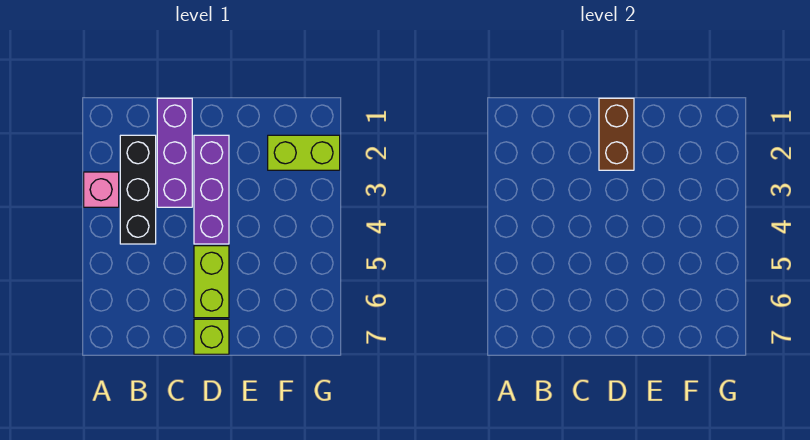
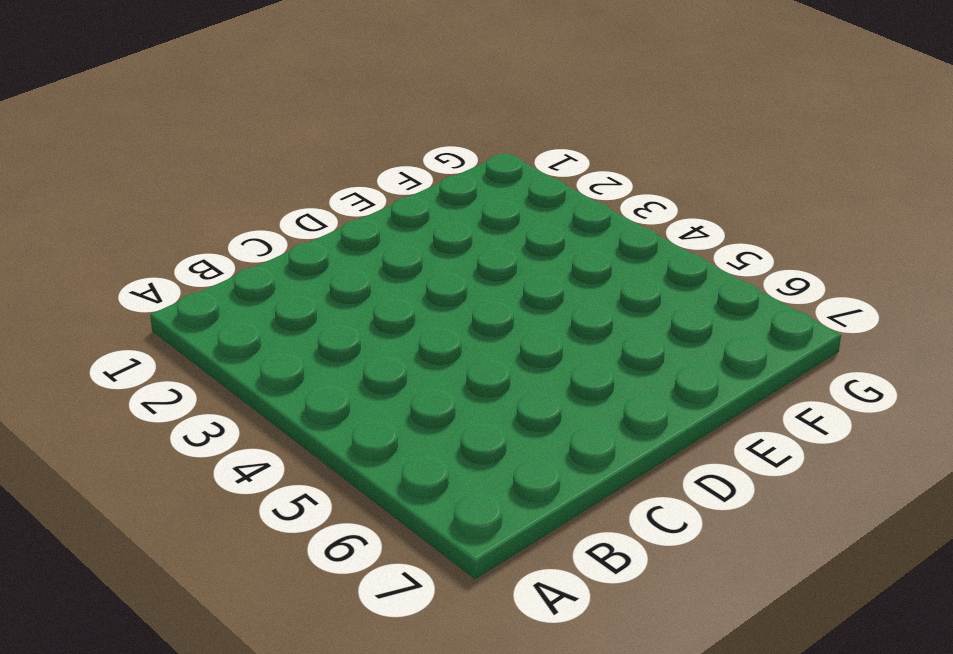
none -> pink 1x1 brick [84,172,119,207]
none -> black 1x3 brick [120,135,156,244]

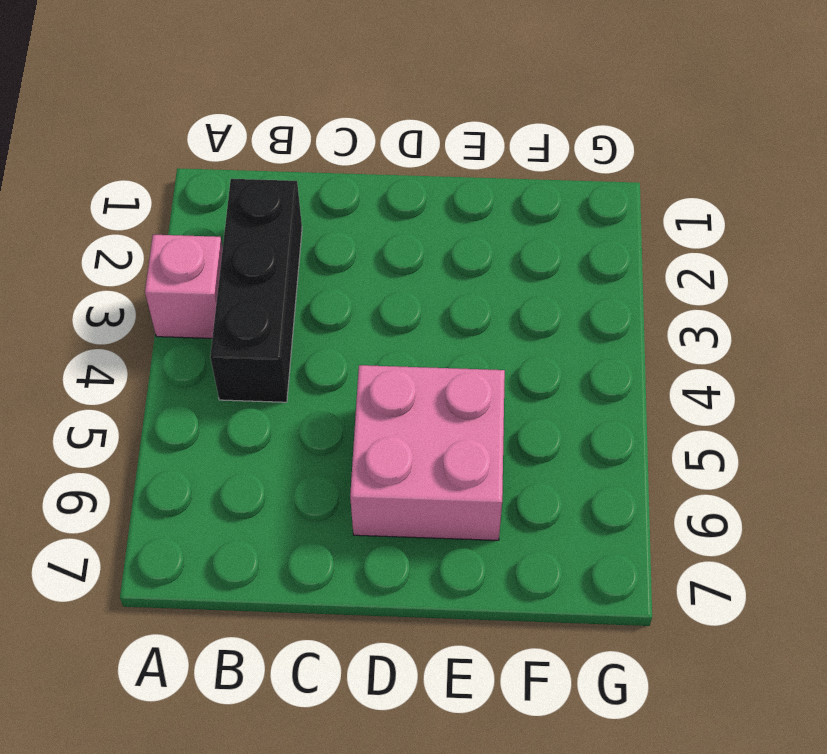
pink 2x2 brick [350,365,505,540] -> lime 1x2 brick [194,246,229,318]
none -> purple 1x3 brick [157,98,192,207]
none -> purple 1x3 brick [194,135,229,244]

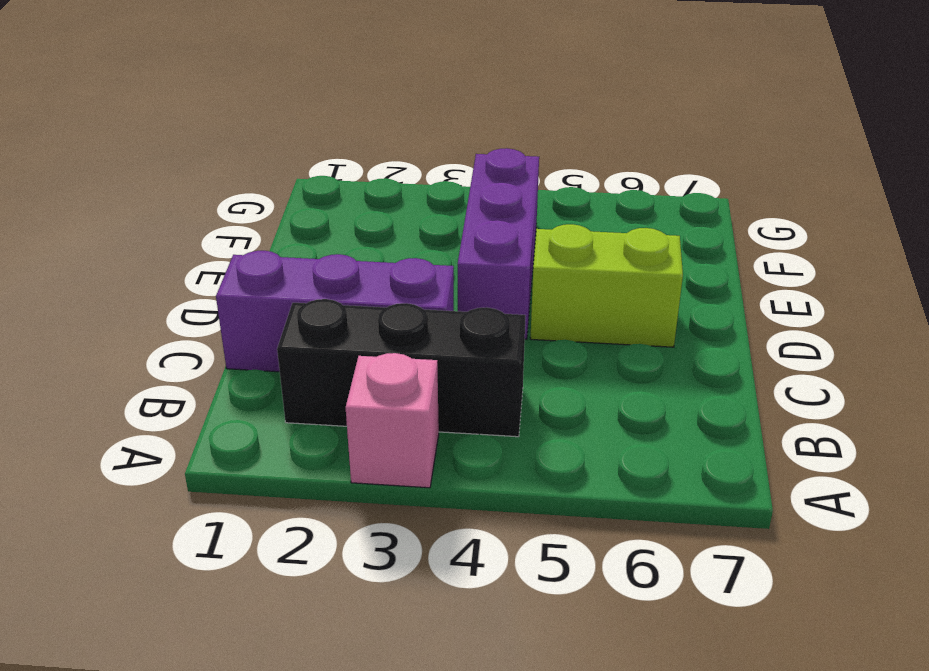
purple 1x3 brick [458,148,539,339] -> purple 1x3 brick turned to [194,135,229,244]
none -> lime 1x1 brick [194,319,229,354]
none -> lime 1x2 brick [268,135,340,170]

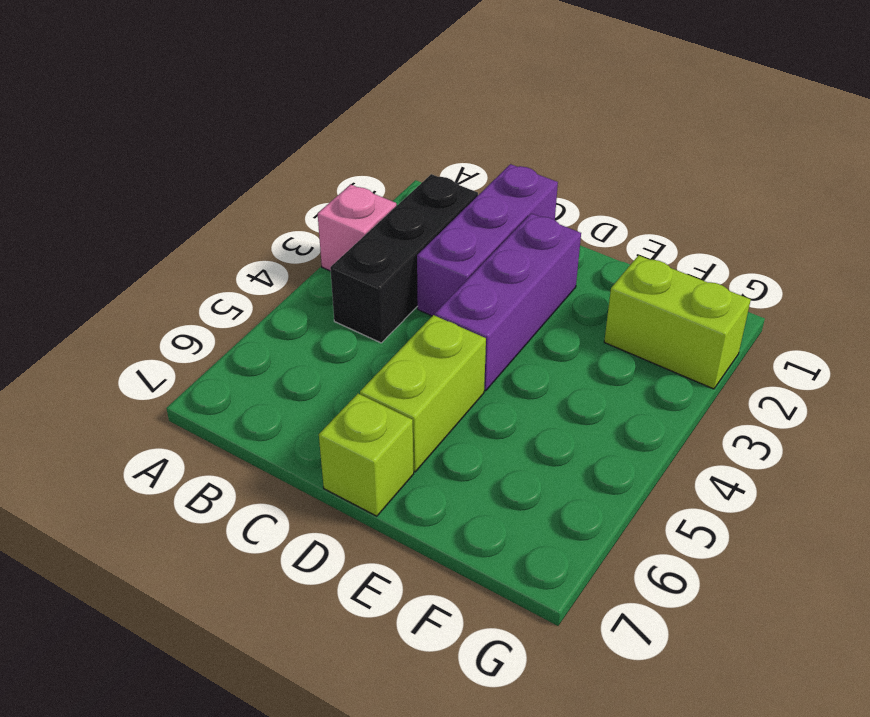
none -> brown 1x2 brick [599,98,634,170]

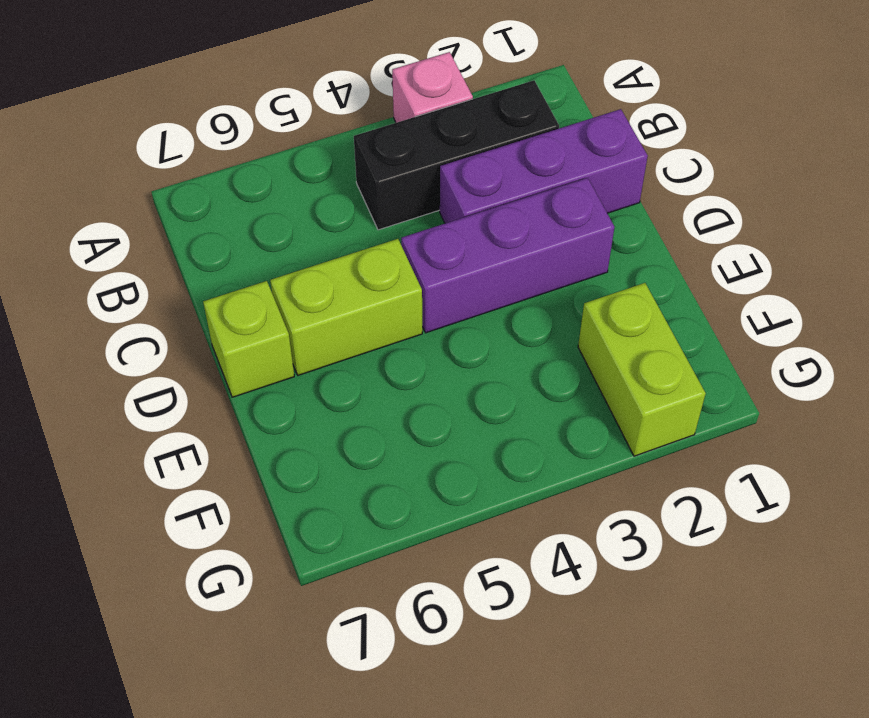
none -> brown 1x2 brick [599,98,634,170]

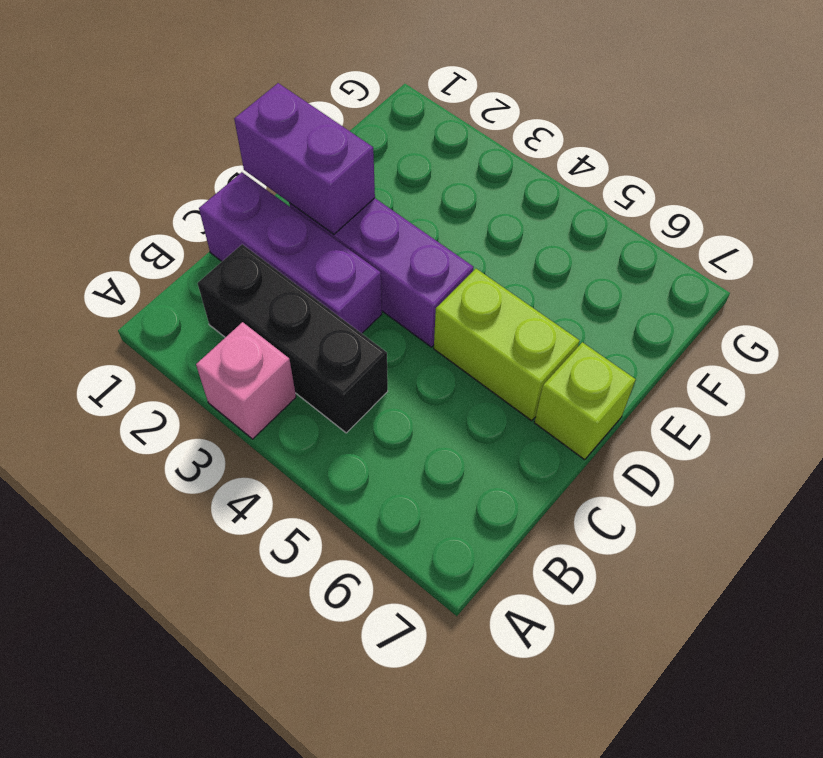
purple 1x2 brick [234,83,375,234] -> brown 1x2 brick [599,98,634,170]
none -> lime 1x2 brick [268,135,340,170]

